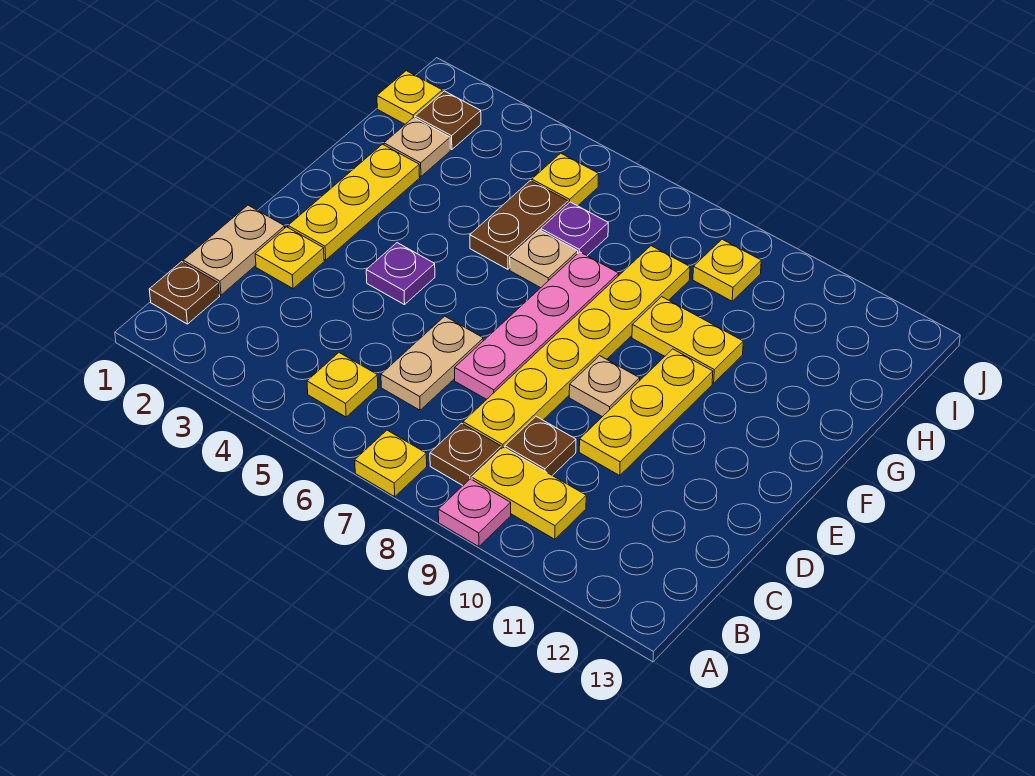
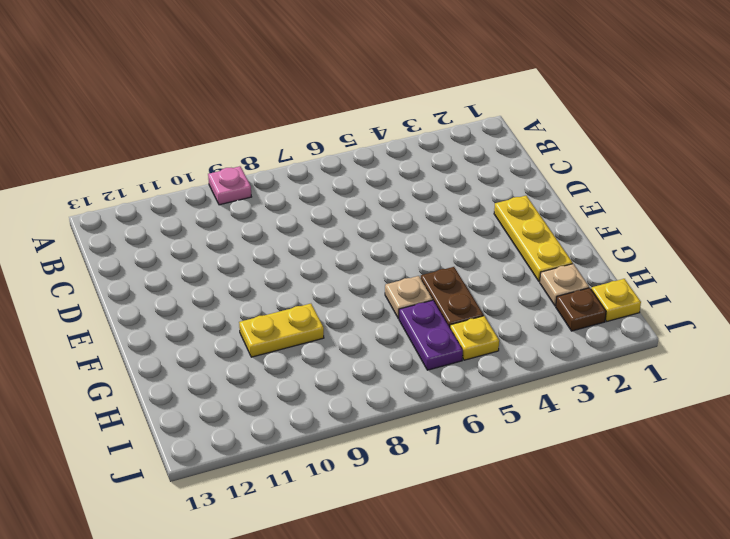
purple 1x2 plate [399,300,463,370] -> purple 1x1 plate [541,202,608,256]
none -> yellow 1x1 plate [355,430,427,497]
none -> brown 1x1 plate [149,262,219,324]
none -> yellow 1x1 plate [307,353,378,417]

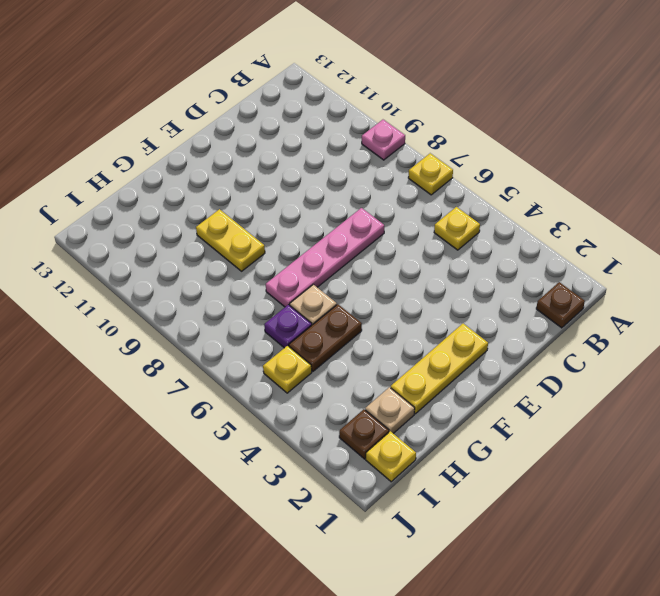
none -> brown 1x1 plate [430,423,501,485]
none -> yellow 1x2 plate [472,447,586,539]
none -> tan 1x2 plate [183,205,285,295]

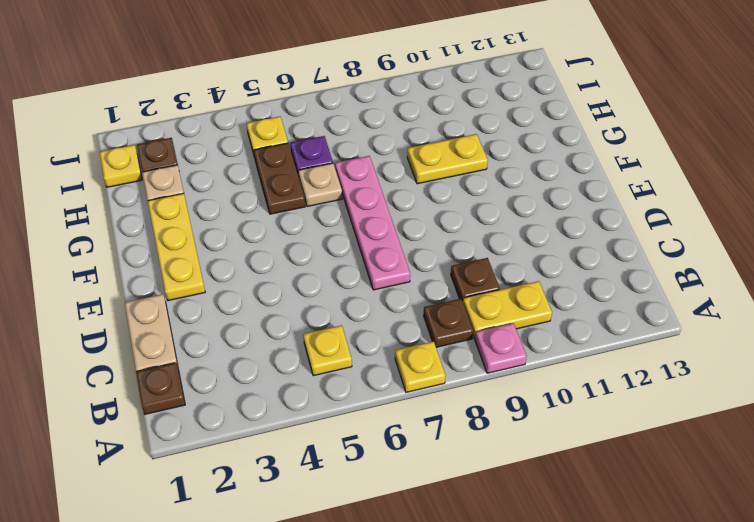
none -> tan 1x2 plate [381,316,483,410]
none -> yellow 1x6 plate [463,246,690,449]
none -> yellow 1x1 plate [255,227,324,289]

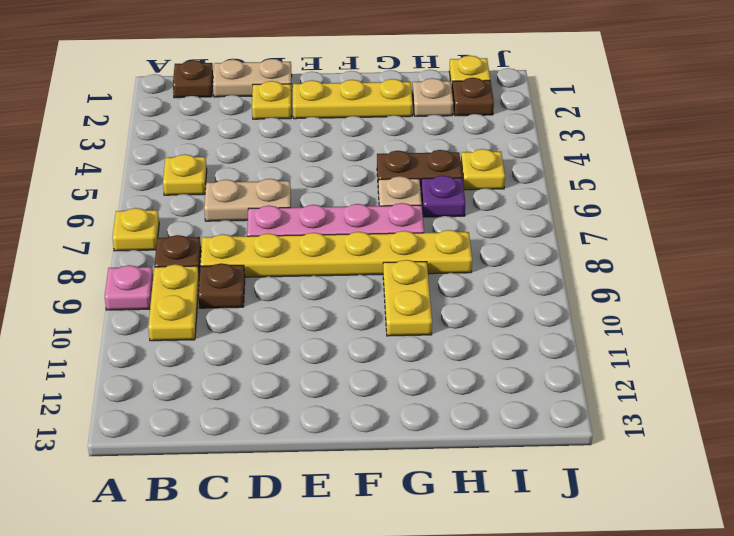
none -> yellow 1x3 plate [579,349,713,475]
none -> purple 1x1 plate [366,243,435,305]
none -> tan 1x1 plate [569,356,640,417]

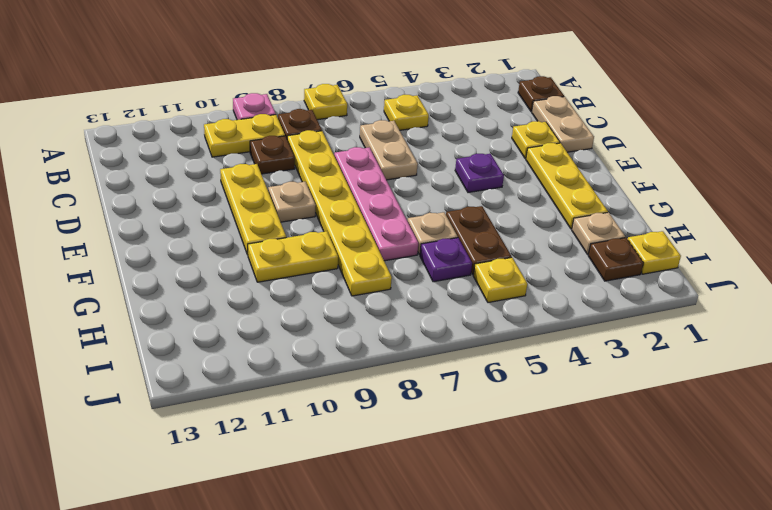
none -> yellow 1x1 plate [693,239,761,301]

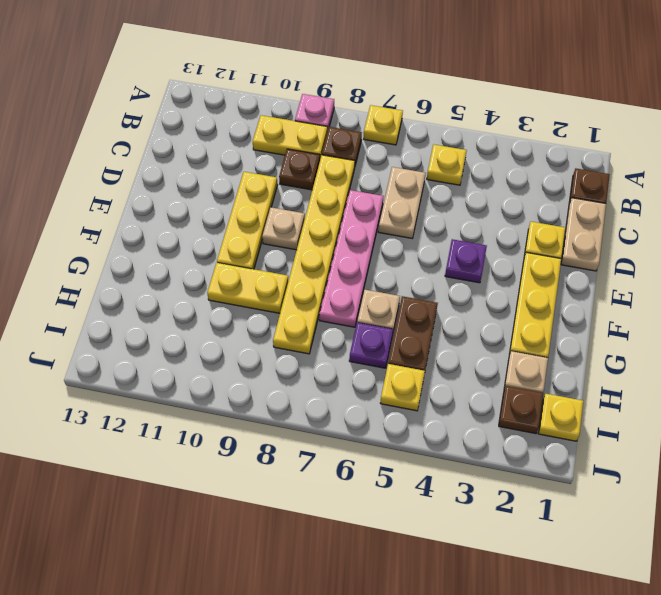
none -> yellow 1x1 plate [693,239,761,301]

